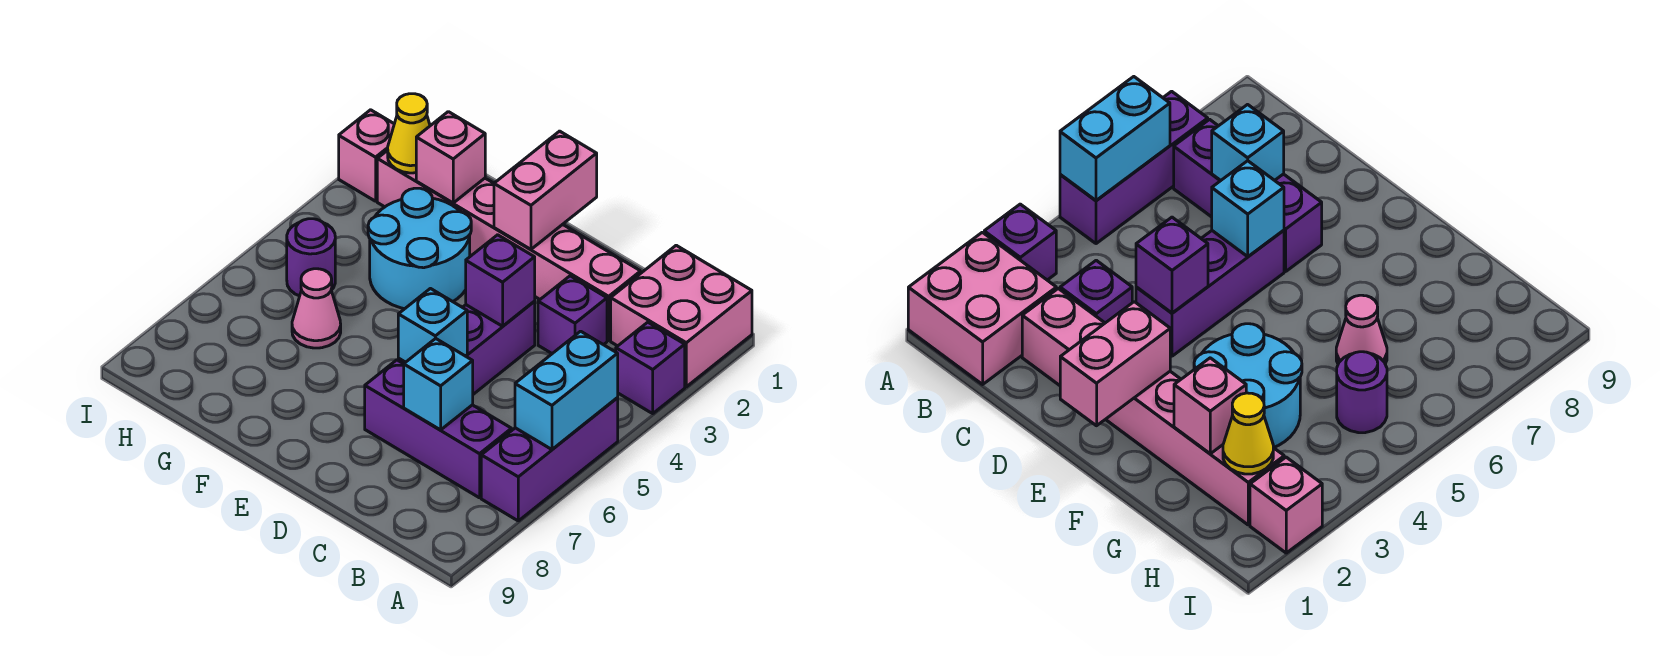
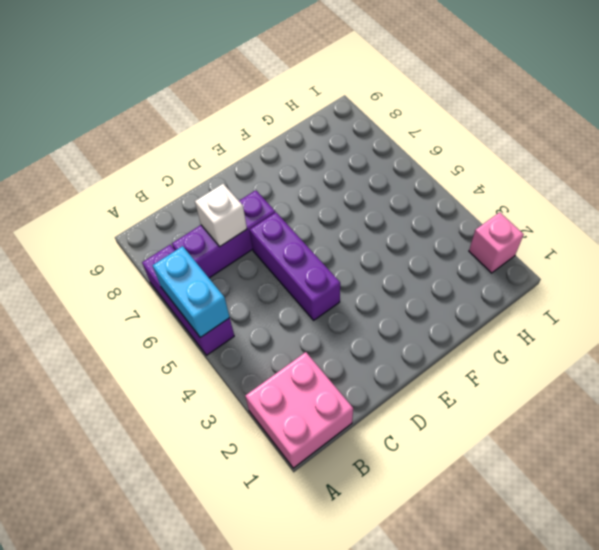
white 1x1 brick [195,184,247,246] -> cyan 1x1 brick [404,338,473,430]
none -> purple 1x1 brick [616,322,685,413]
none -> pink 1x6 brick [377,150,641,340]
none -> purple 1x1 brick [538,276,607,354]

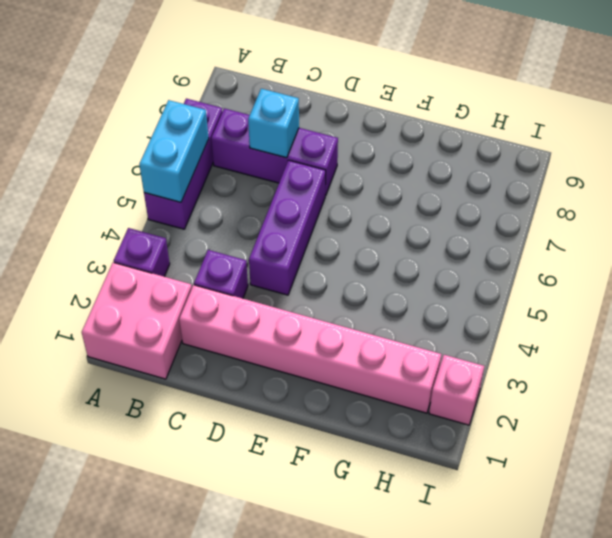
none -> cyan 2x2 round brick [368,188,471,309]
none -> pink 1x1 cone [292,269,341,348]
none -> purple 1x1 round brick [287,219,335,296]

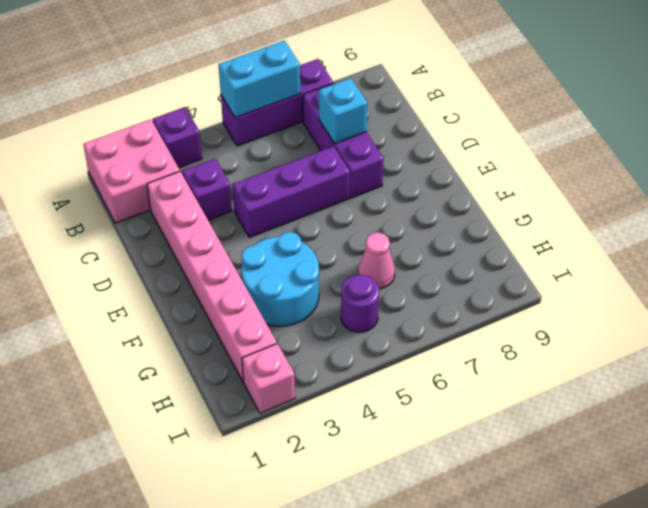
none -> purple 1x1 brick [466,235,535,326]
none -> cyan 1x1 brick [398,289,467,362]
none -> pink 1x2 brick [494,131,597,250]

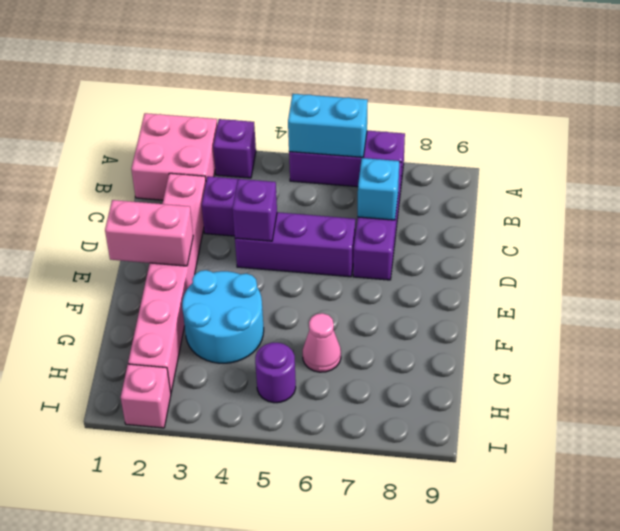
none -> cyan 1x1 brick [398,289,467,362]
none -> pink 1x1 brick [416,112,485,203]
none -> yellow 1x1 cone [388,94,430,173]

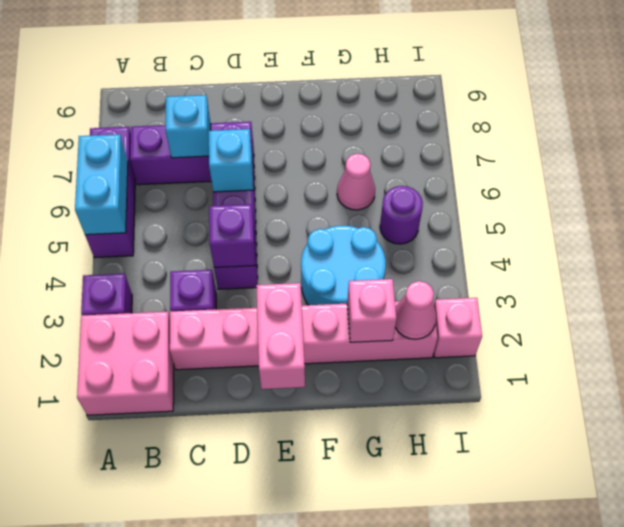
pink 1x1 cone [395,281,436,339] -> yellow 1x1 cone [388,94,430,173]

